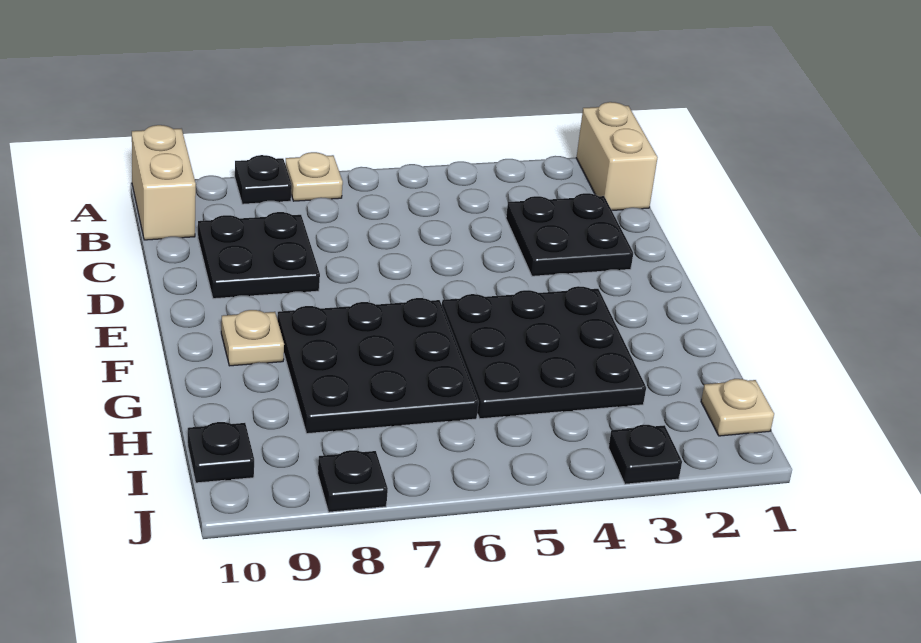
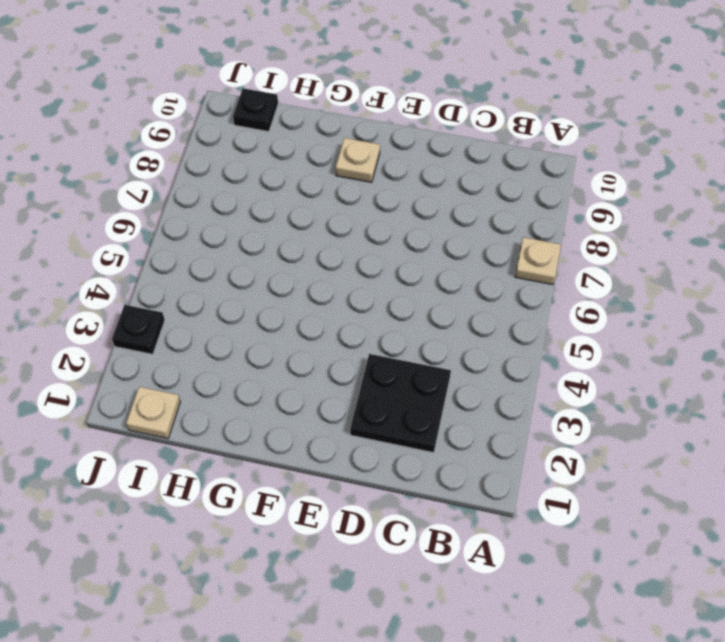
none -> tan 1x2 brick [576,102,658,210]
none -> black 1x1 plate [235,155,292,204]
none -> tan 1x2 brick [132,125,196,240]

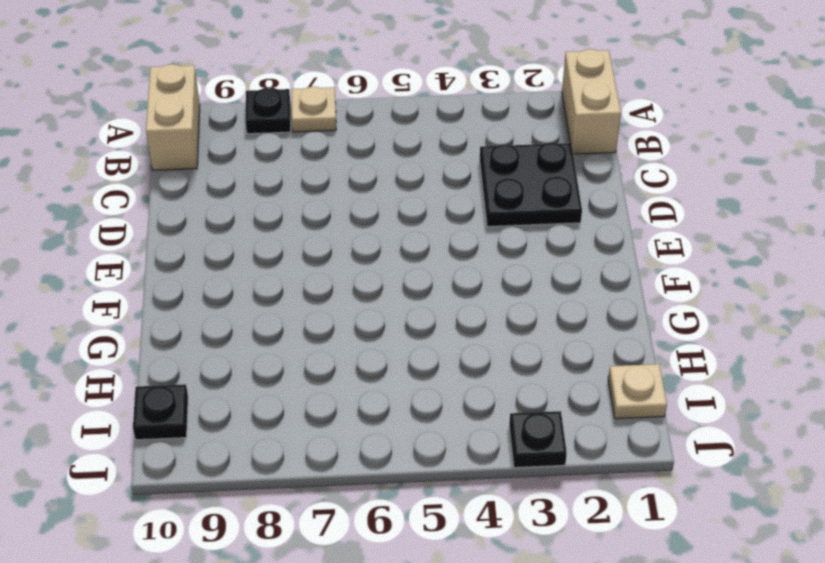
none -> black 2x2 plate [198,212,320,299]
none -> black 3x3 plate [442,286,646,419]
none -> black 3x3 plate [277,298,479,434]

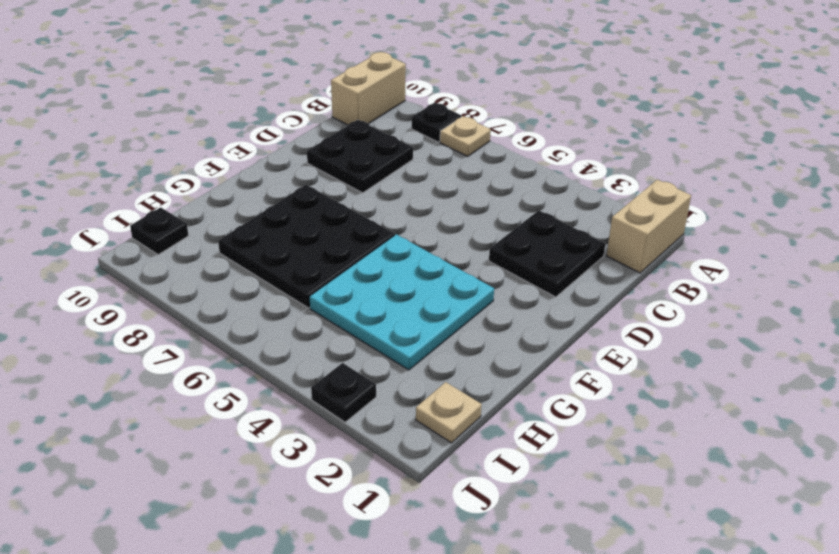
cyan 3x3 plate [309,234,494,370] -> black 3x3 plate [442,286,646,419]
none -> tan 1x1 plate [221,310,284,366]
none -> black 1x1 plate [318,450,388,512]

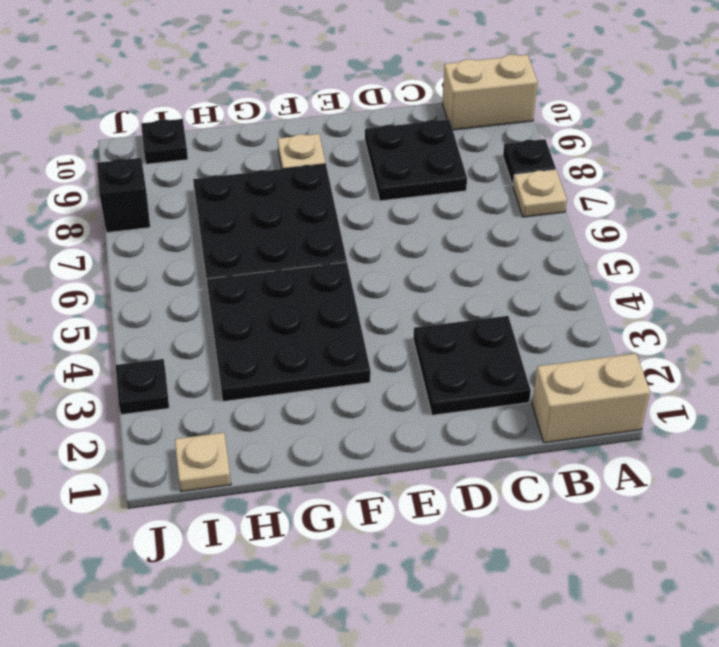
black 1x1 brick [97,158,150,233] -> black 1x1 plate [318,450,388,512]

